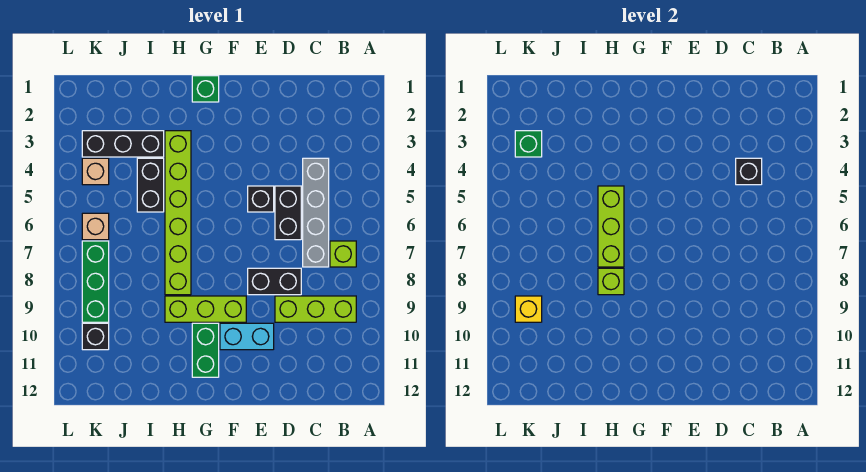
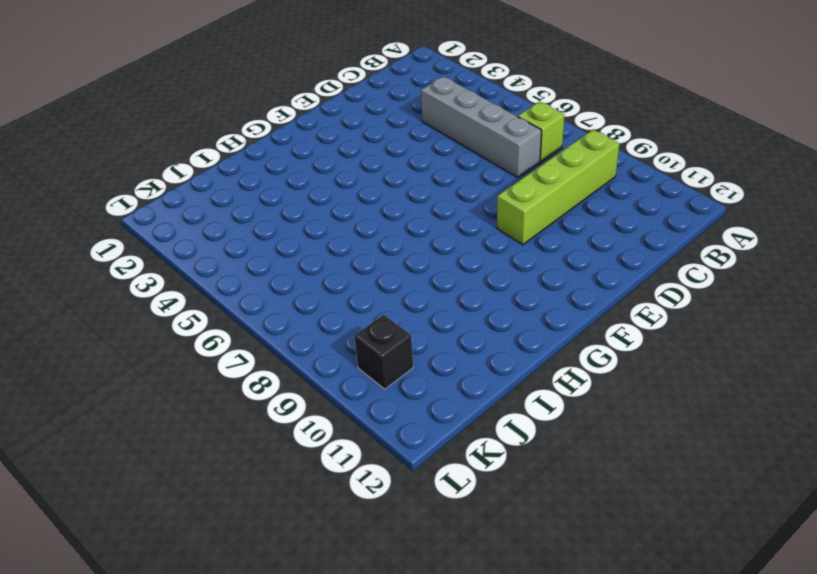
lime 1x4 brick [497,130,619,245] -> lime 1x3 brick [275,296,356,322]
none -> black 1x2 brick [275,186,301,240]
none -> black 1x2 brick [248,268,301,295]
none -> black 1x1 brick [248,186,274,212]

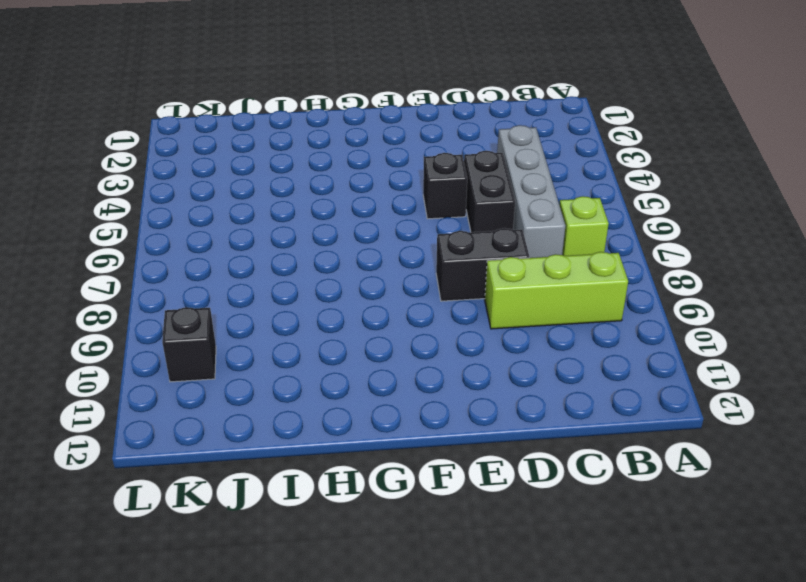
none -> cyan 1x2 brick [220,323,274,350]
none -> lime 1x3 brick [165,296,246,322]
none -> green 1x1 brick [192,76,219,102]

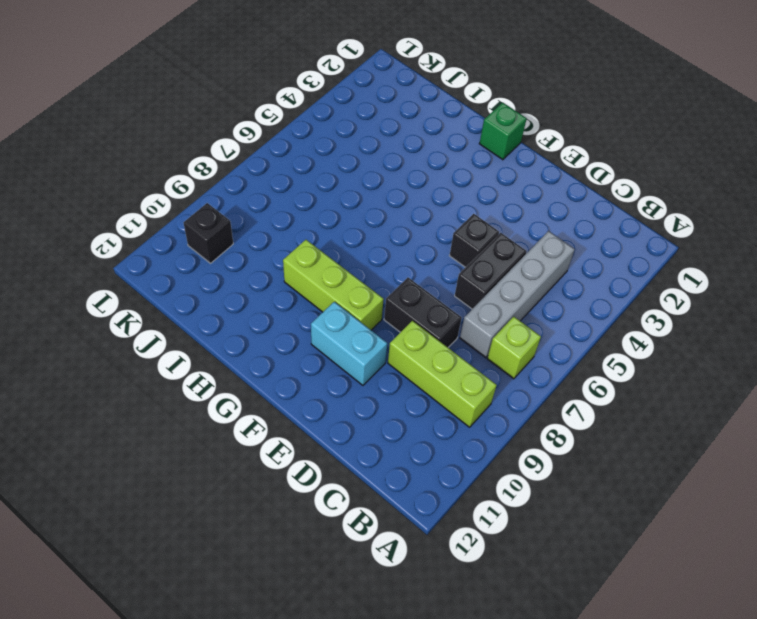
none -> green 1x2 brick [192,323,219,377]
none -> lime 1x6 brick [165,131,191,295]
none -> black 1x3 brick [82,131,164,157]

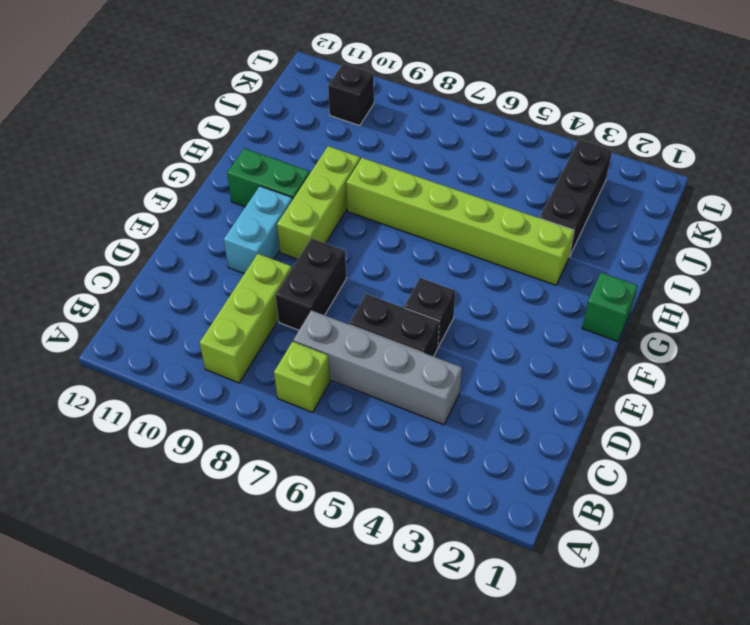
none -> black 1x2 brick [137,158,164,212]
none -> tan 1x1 brick [82,158,109,185]
none -> tan 1x1 brick [82,213,109,240]

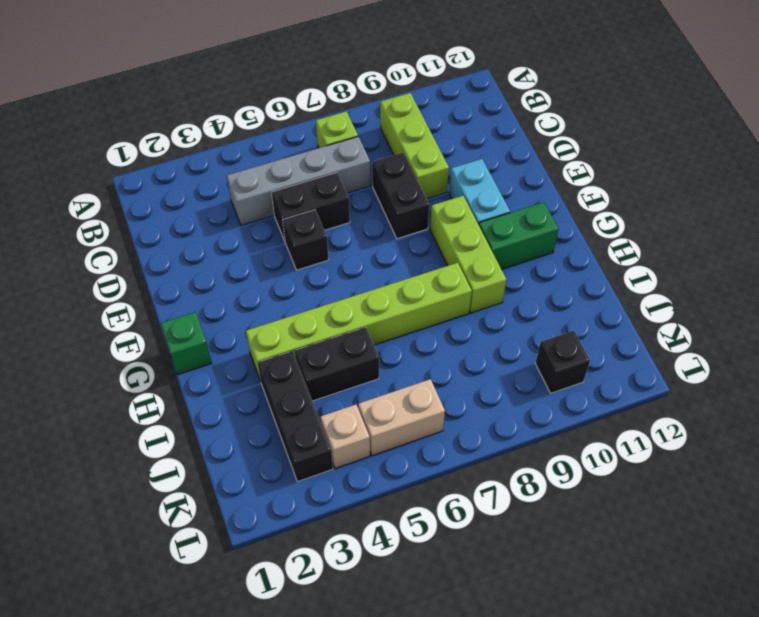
tan 1x2 brick [358,379,445,456] -> tan 1x1 brick [82,213,109,240]
none -> green 1x3 brick [82,241,109,322]
none -> black 1x1 brick [736,158,762,185]
none -> lime 1x3 brick [598,186,624,267]

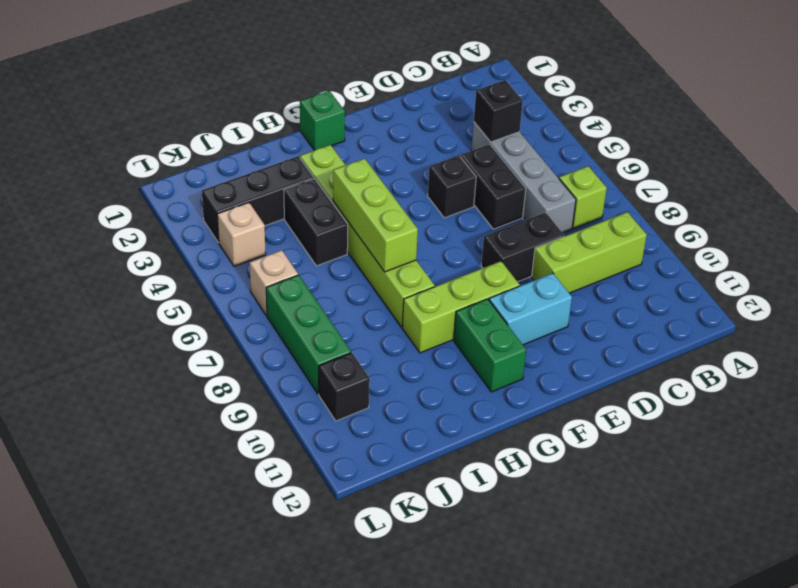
none -> lime 1x1 brick [598,268,624,295]
none -> green 1x1 brick [515,131,542,157]
none -> yellow 1x1 brick [515,296,542,322]

